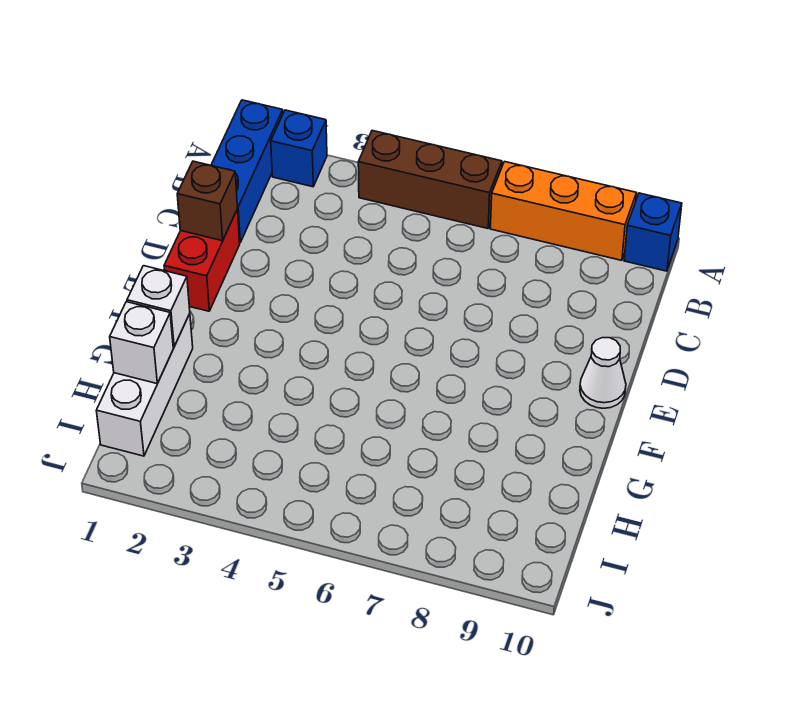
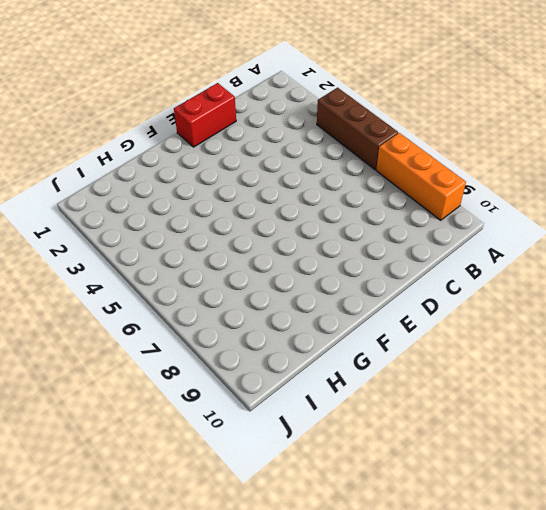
none -> blue 1x3 brick [211,100,283,242]
none -> blue 1x1 brick [271,110,327,187]

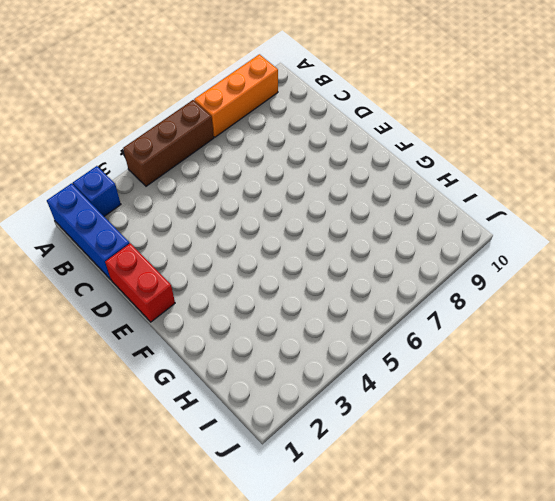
none -> blue 1x1 brick [624,193,682,271]
none -> white 1x1 cone [580,338,626,408]

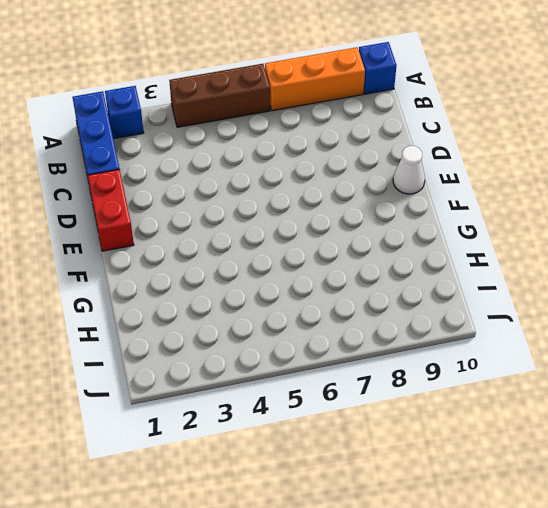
none -> white 1x3 brick [96,314,193,456]
none -> brown 1x1 brick [177,161,237,241]

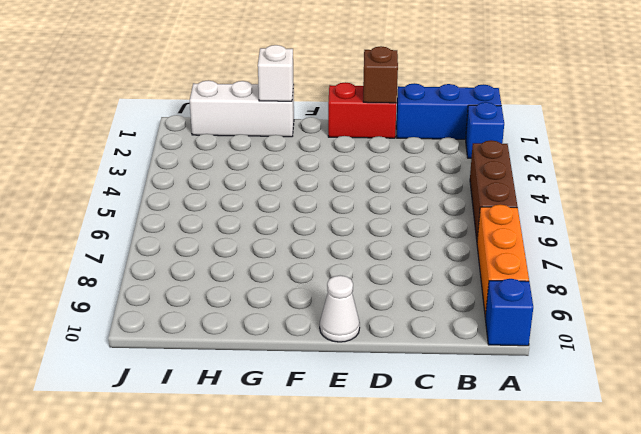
none -> white 1x1 brick [110,302,173,384]

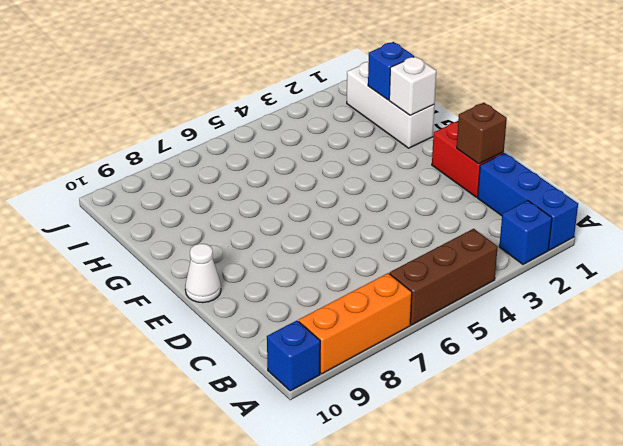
blue 1x1 brick [368,42,414,100] -> white 1x1 brick [110,302,173,384]

